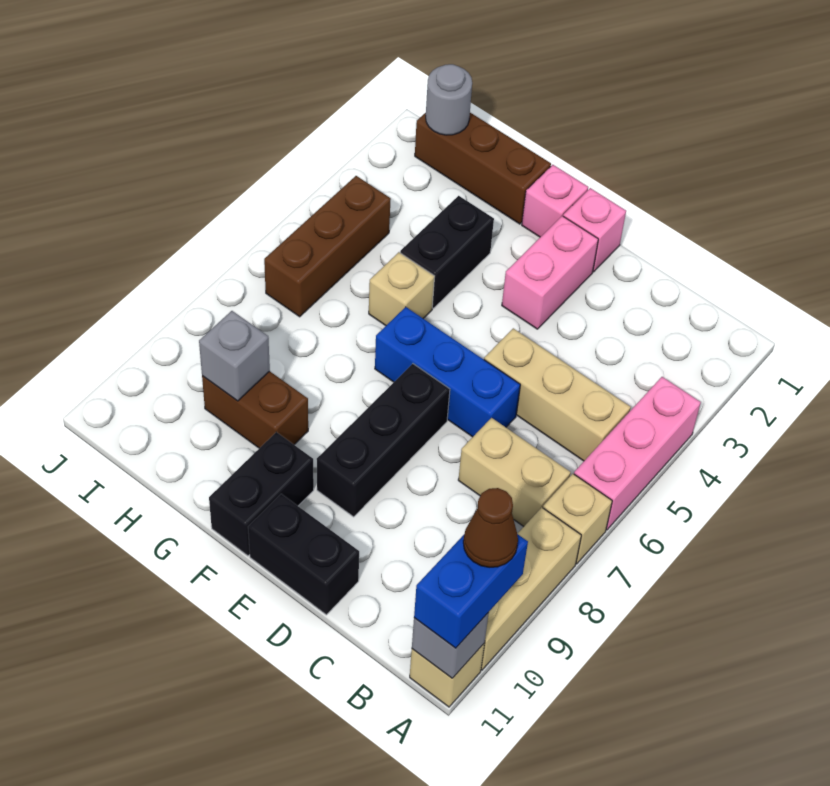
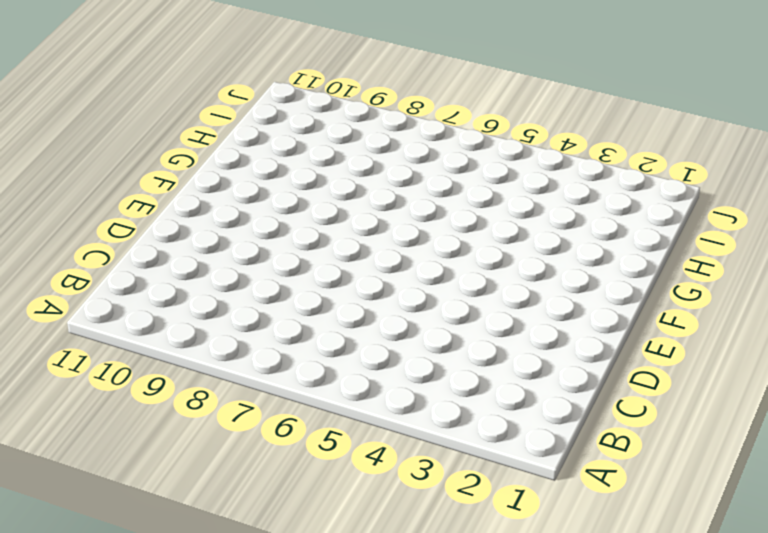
none -> pink 1x3 brick [574,377,701,530]
none -> tan 1x1 brick [543,474,612,564]
none -> tan 1x3 brick [481,507,581,670]

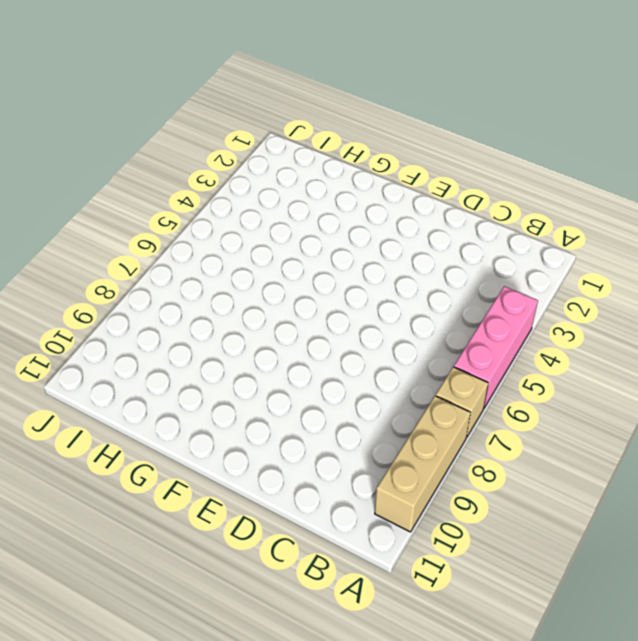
none -> tan 1x1 brick [410,644,484,707]
none -> tan 1x3 brick [484,328,631,461]
none -> tan 1x2 brick [458,418,571,527]

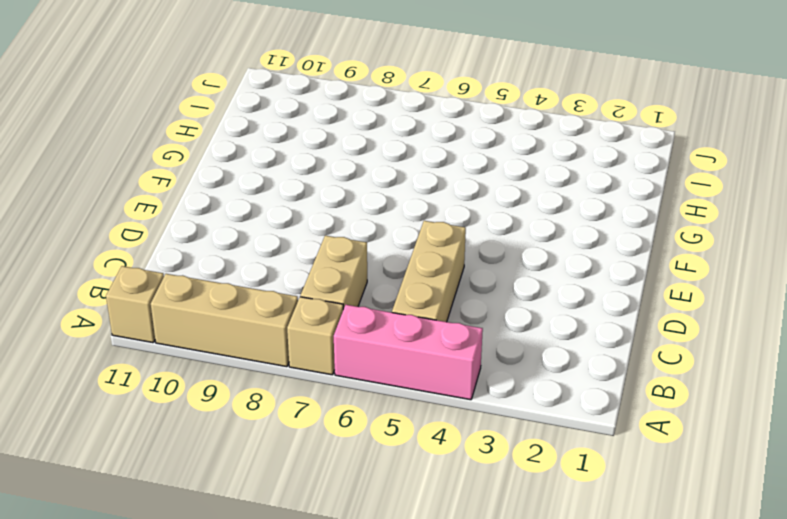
none -> blue 1x3 brick [375,307,520,437]
none -> black 1x2 brick [248,494,359,615]
none -> pink 1x1 brick [563,188,626,272]

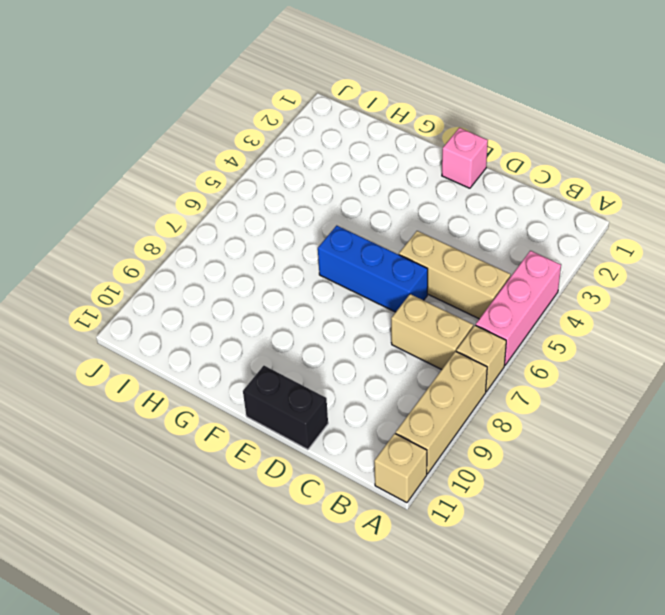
none -> pink 1x2 brick [502,216,598,329]
none -> black 1x3 brick [317,364,450,517]
none -> pink 1x1 brick [522,165,588,237]

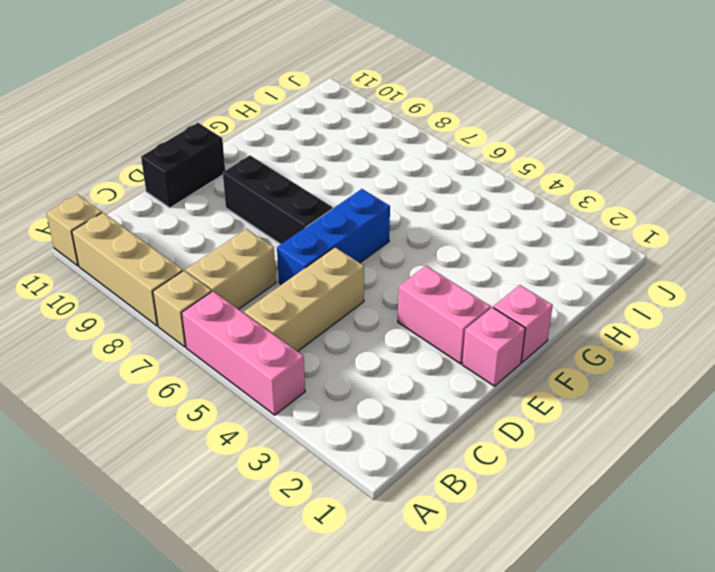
none -> black 1x2 brick [209,432,314,556]
none -> brown 1x3 brick [415,113,551,224]
none -> black 1x2 brick [400,196,494,308]

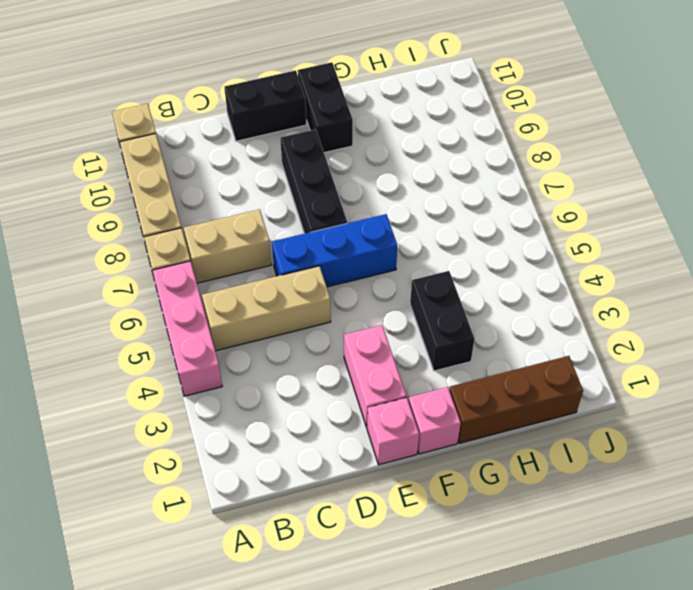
none -> tan 1x1 brick [369,252,435,326]
none -> brown 1x2 brick [202,371,308,448]
none -> brown 1x3 brick [264,176,391,317]

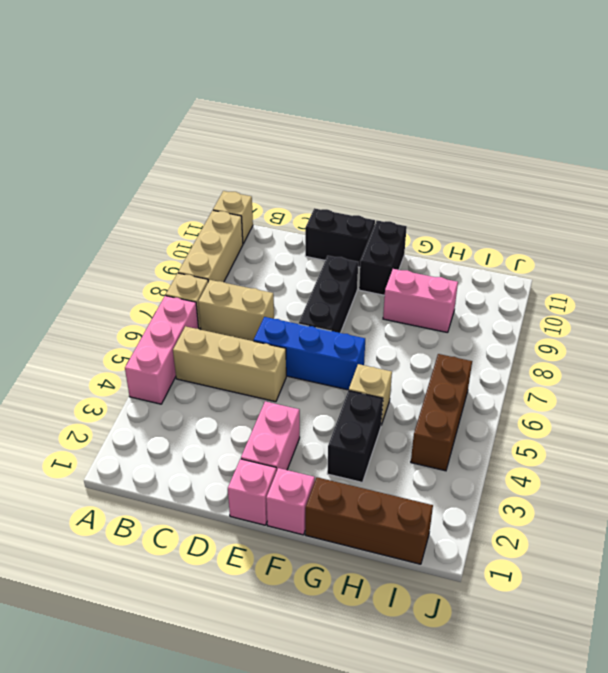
pink 1x2 brick [383,269,458,333] -> brown 1x2 brick [202,371,308,448]
none -> grey 1x1 brick [412,612,489,678]
none -> grey 1x1 brick [199,311,270,401]
none -> grey 1x1 round brick [426,64,472,135]

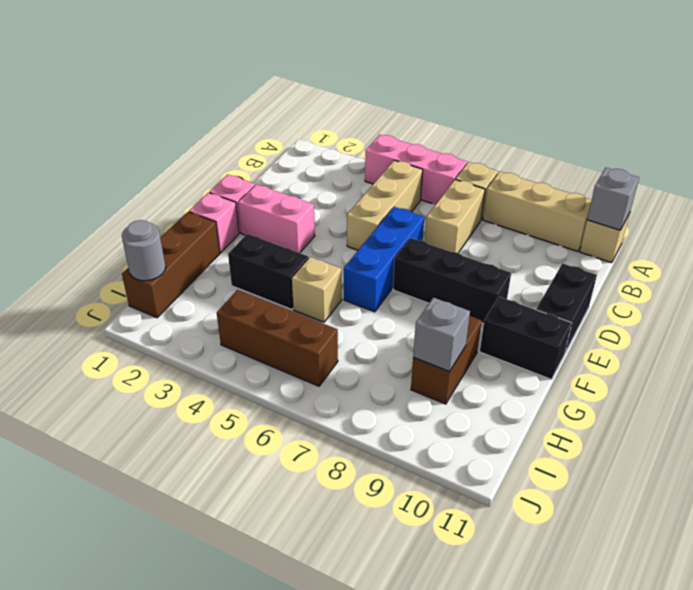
none -> blue 1x2 brick [414,534,528,648]
none -> brown 1x1 cone [463,488,518,567]

